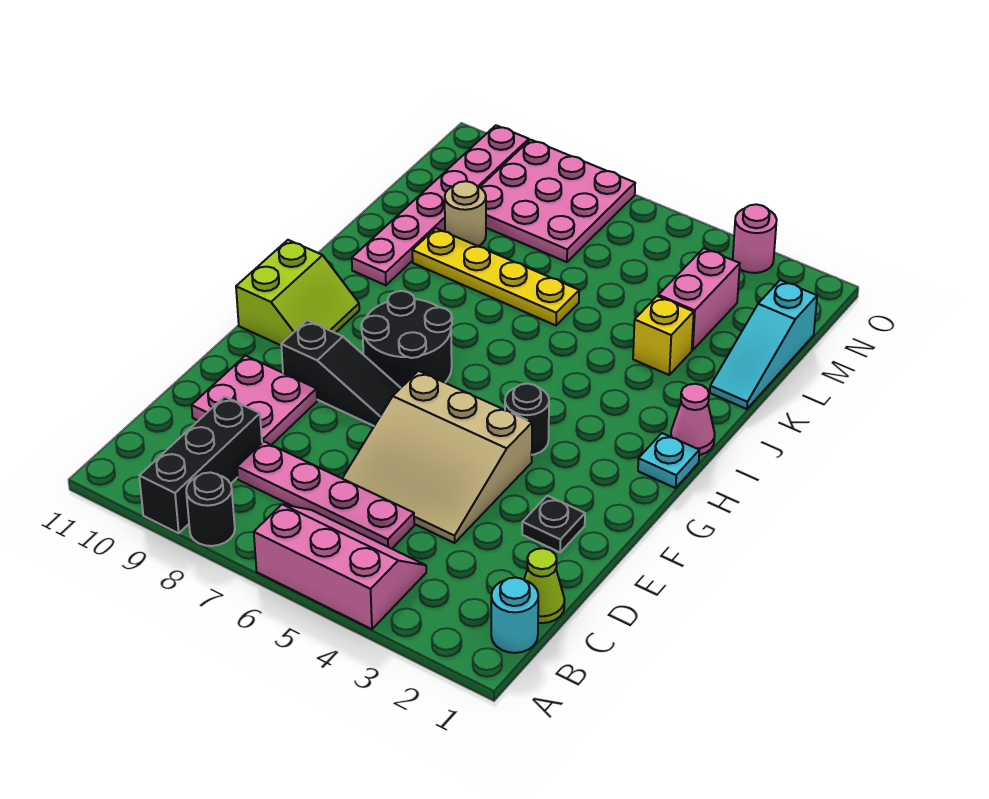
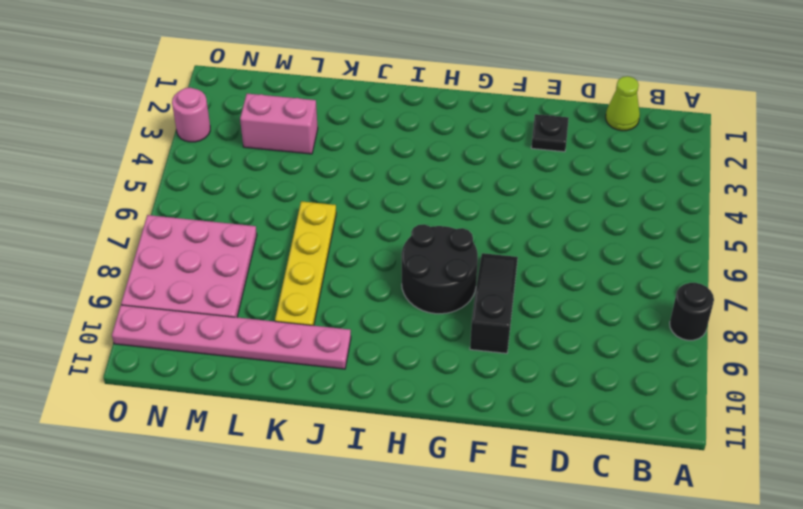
none -> pink 2x3 slope [254,504,426,629]
none -> black 1x3 brick [139,397,262,533]
none -> cyan 1x1 round brick [491,577,538,653]

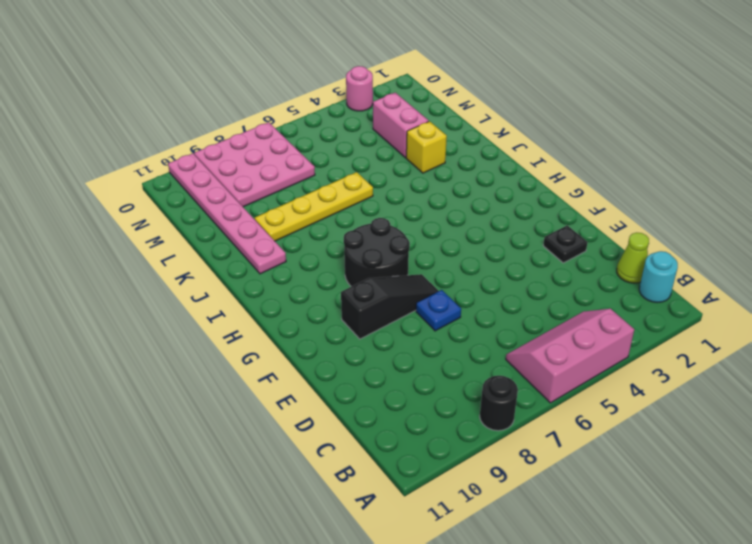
blue 1x1 plate [416,290,461,331] -> none
none -> black 1x3 brick [139,397,262,533]
none -> pink 1x4 plate [237,441,414,549]
none -> tan 3x3 slope [342,371,532,543]

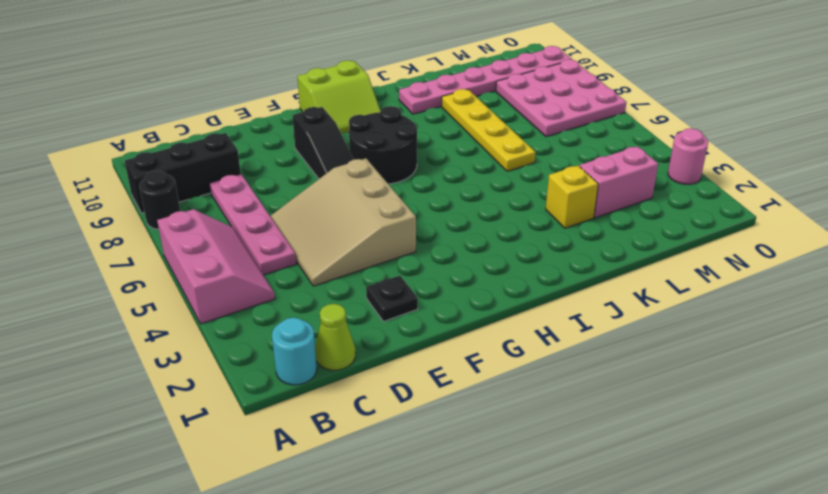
none -> pink 2x2 plate [191,356,317,445]
none -> black 1x1 round brick [505,384,549,455]
none -> cyan 1x1 plate [638,433,699,488]

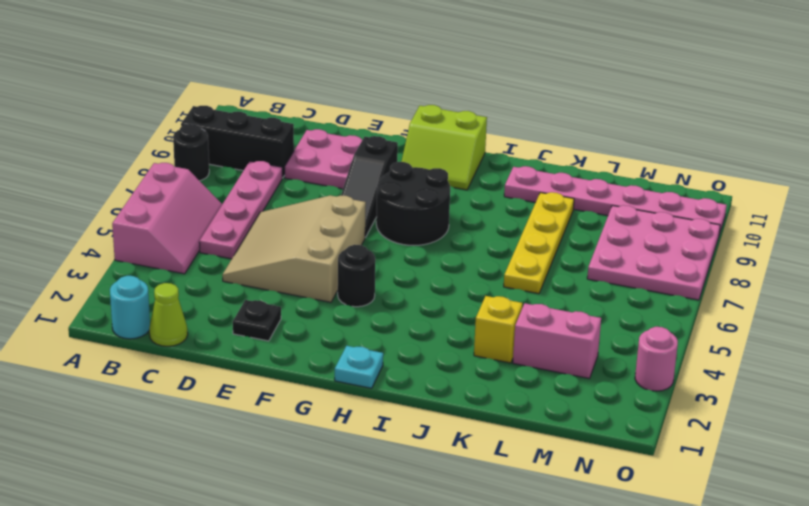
none -> pink 1x1 cone [671,384,715,455]
none -> cyan 1x3 slope [710,280,817,409]
none -> tan 1x1 round brick [445,181,486,246]

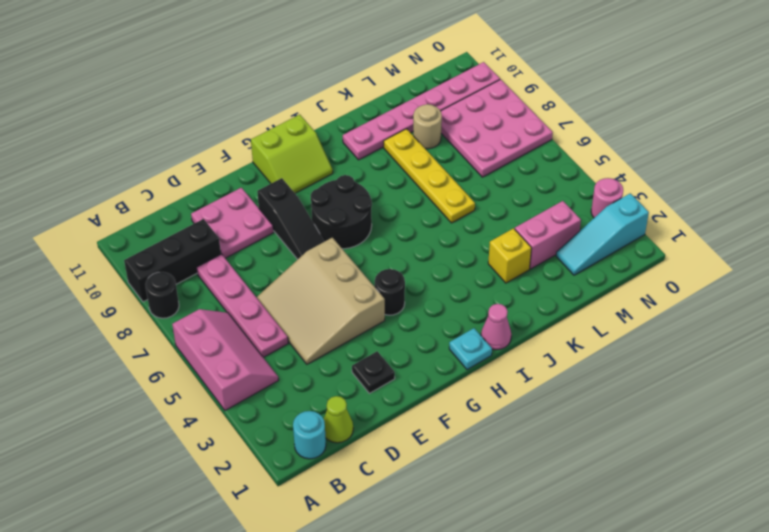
cyan 1x3 slope [556,193,649,275] -> cyan 1x3 slope moved to [710,280,817,409]

